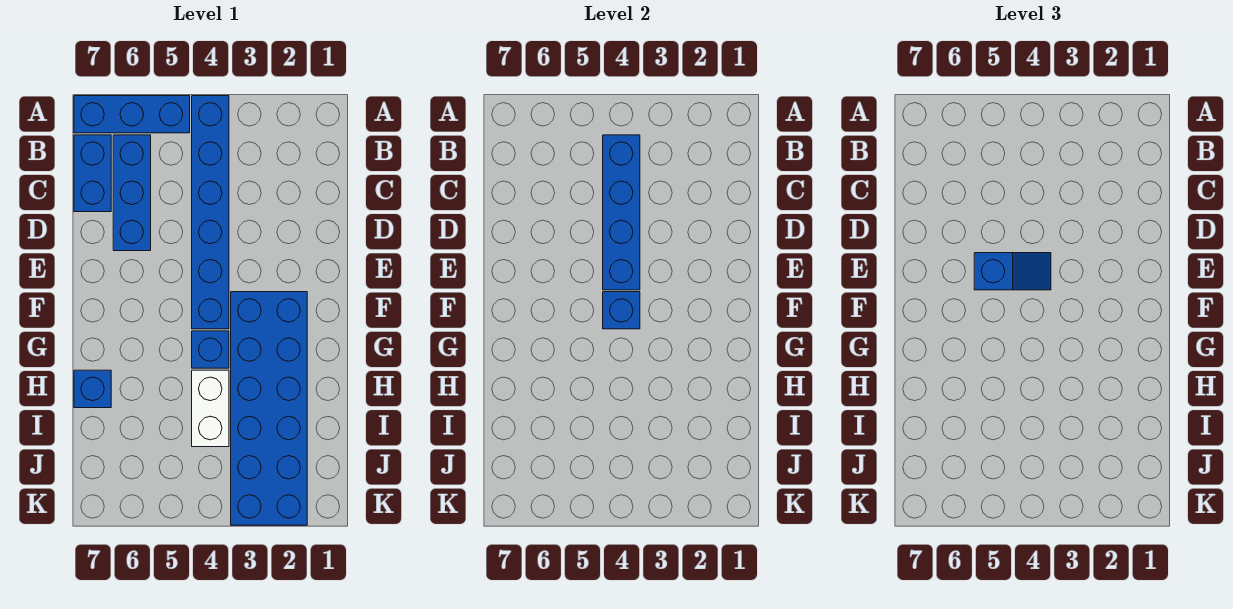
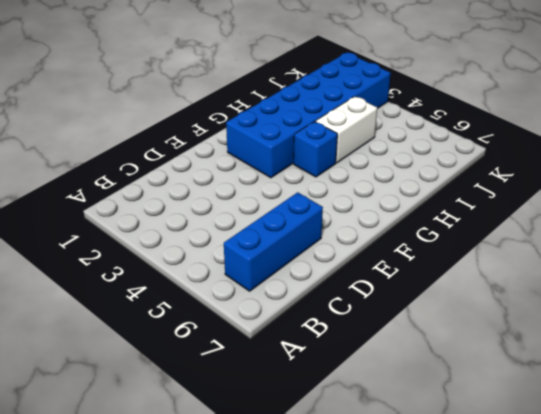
none -> blue 1x6 brick [192,96,229,329]
none -> blue 1x3 brick [74,96,190,133]

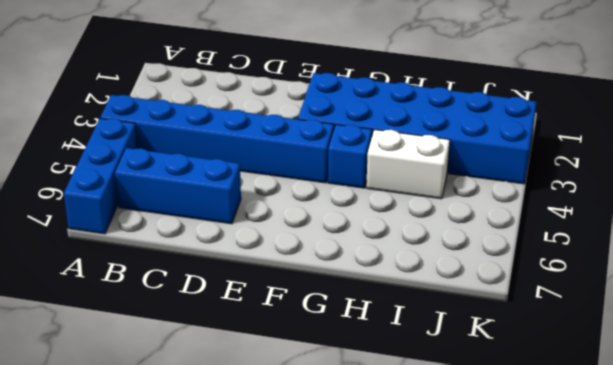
none -> blue 1x2 brick [74,135,111,212]
none -> blue 1x1 brick [74,370,111,408]

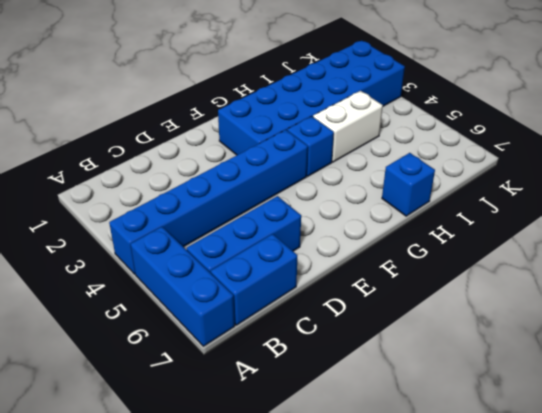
none -> blue 1x4 brick [603,135,640,290]
none -> blue 1x1 brick [603,292,640,329]

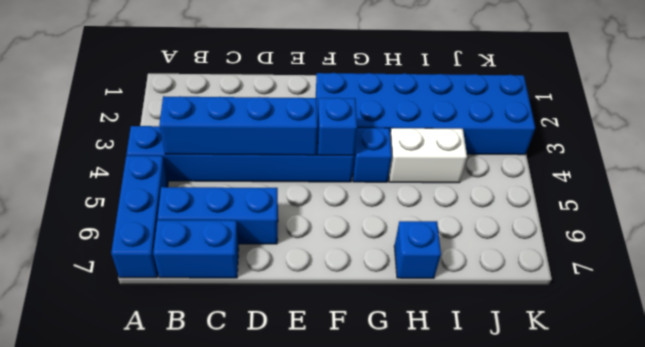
none -> blue 1x2 slope [974,253,1051,290]

